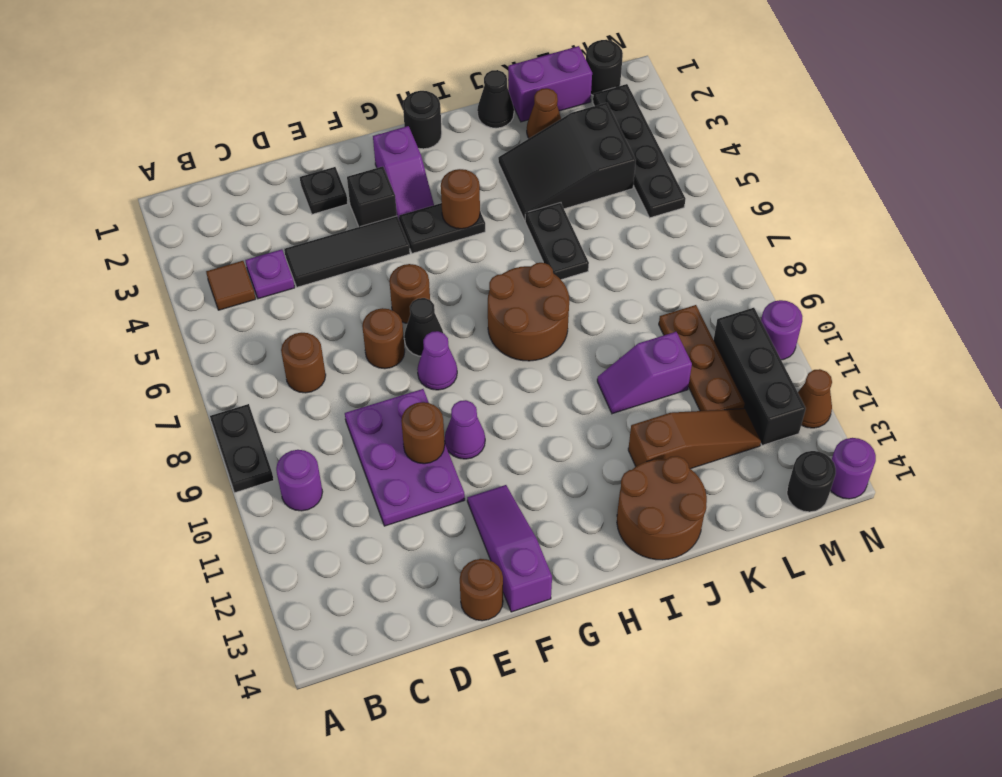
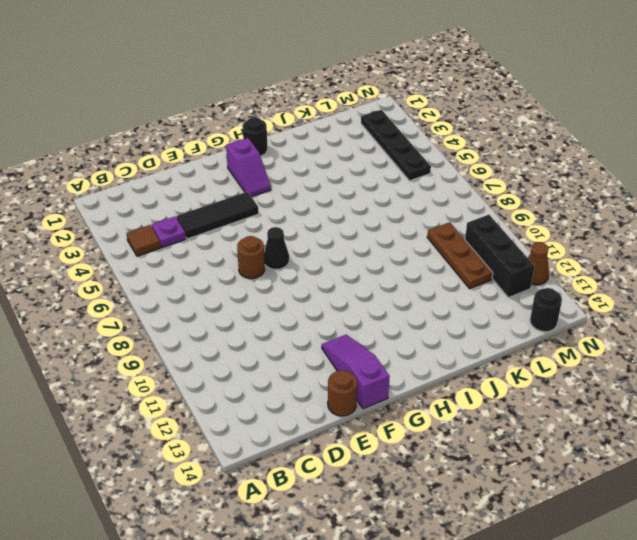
none -> black 1x2 plate [210,404,274,493]
none -> purple 1x1 round brick [276,450,323,511]
none -> brown 1x1 round brick [281,333,326,393]
none -> purple 2x3 plate [345,389,465,526]

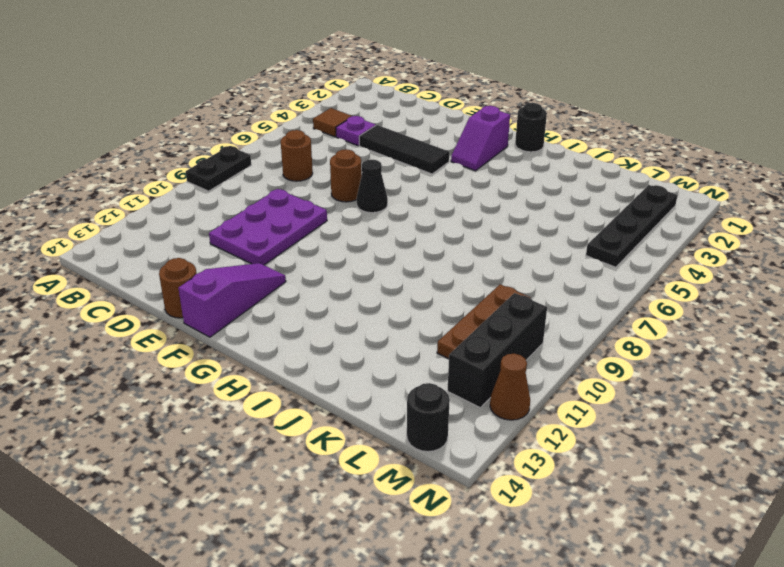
none -> purple 1x1 round brick [276,450,323,511]
none -> black 1x1 plate [300,167,348,214]
none -> black 1x1 brick [347,166,397,227]
none -> brown 1x1 round brick [389,264,430,323]

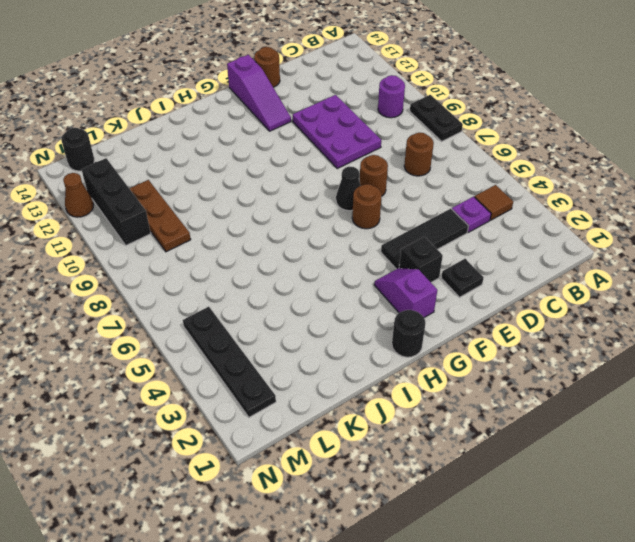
none -> purple 1x1 cone [417,331,457,390]
none -> purple 1x1 cone [445,400,485,459]
none -> black 1x2 plate [399,203,485,253]
none -> brown 2x2 round brick [488,263,569,361]

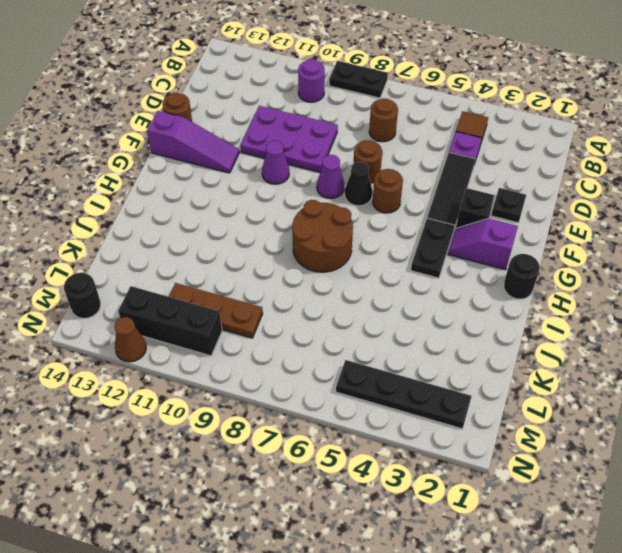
none -> brown 2x2 round brick [617,456,707,560]
none -> black 1x1 cone [477,70,514,128]
none -> black 2x3 slope [498,103,636,220]
none -> black 1x2 plate [525,203,589,280]

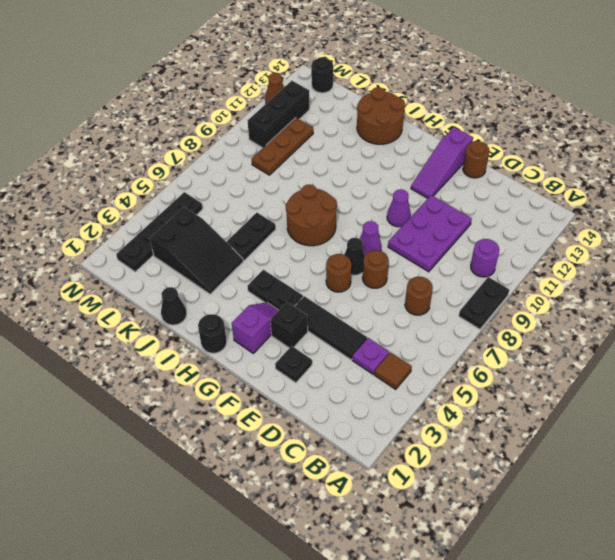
none -> purple 1x2 slope [597,332,692,414]
none -> brown 1x3 slope [628,409,761,469]
none -> purple 1x2 brick [508,46,592,122]
none -> brown 1x1 cone [527,88,561,138]

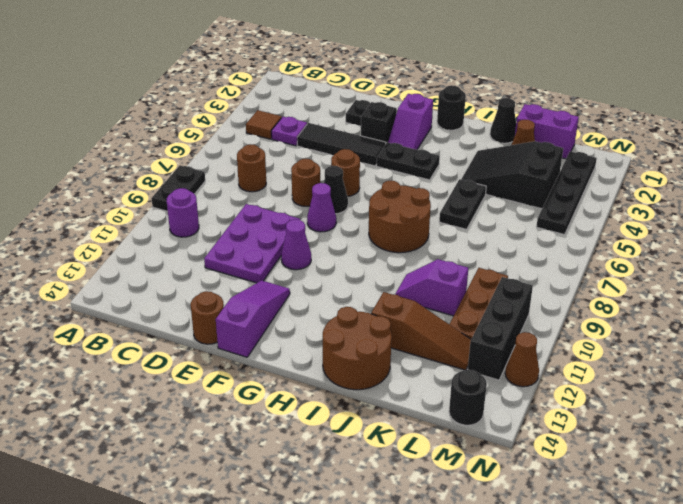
none -> black 1x1 round brick [586,40,623,95]
none -> purple 1x1 round brick [761,300,802,360]
none -> purple 1x1 round brick [831,438,876,499]
none -> brown 1x1 round brick [401,402,445,464]

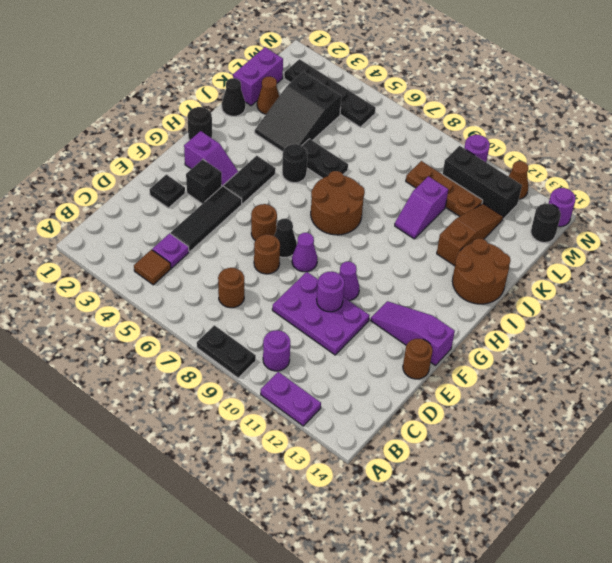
purple 1x2 plate [261,372,321,426] -> none
purple 1x1 round brick [317,271,344,312] -> brown 1x1 round brick [401,402,445,464]
black 1x1 round brick [282,144,308,183] -> black 1x1 round brick moved to [586,40,623,95]
none -> brown 1x1 round brick [441,169,480,229]

